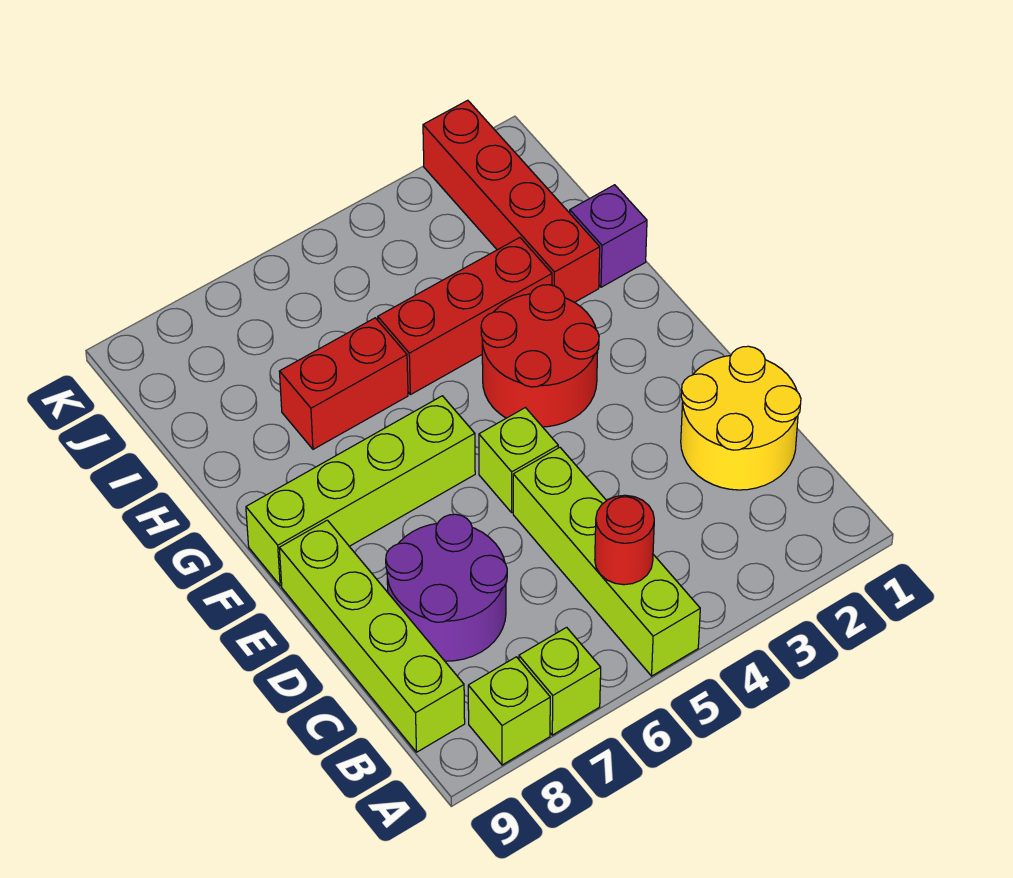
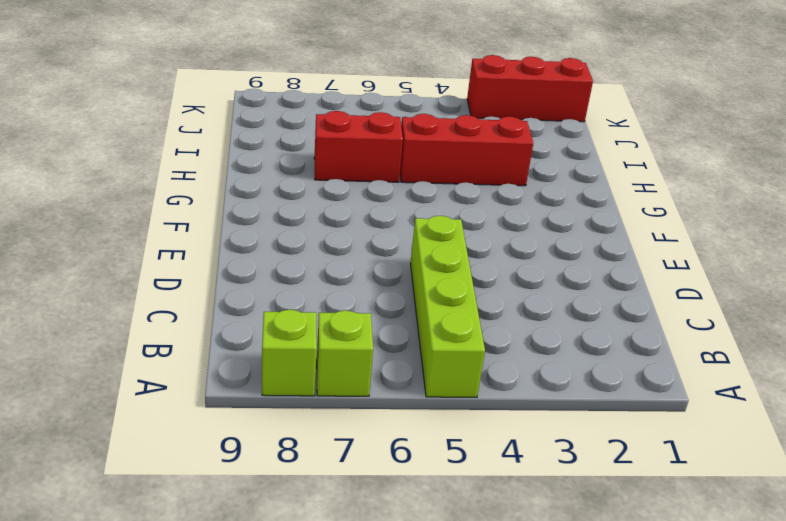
red 1x3 brick [467,55,593,122] -> red 1x4 brick [423,100,600,302]
none -> lime 1x4 brick [279,520,465,752]
none -> yellow 2x2 round brick [681,346,801,490]
none -> purple 2x2 round brick [386,514,507,661]

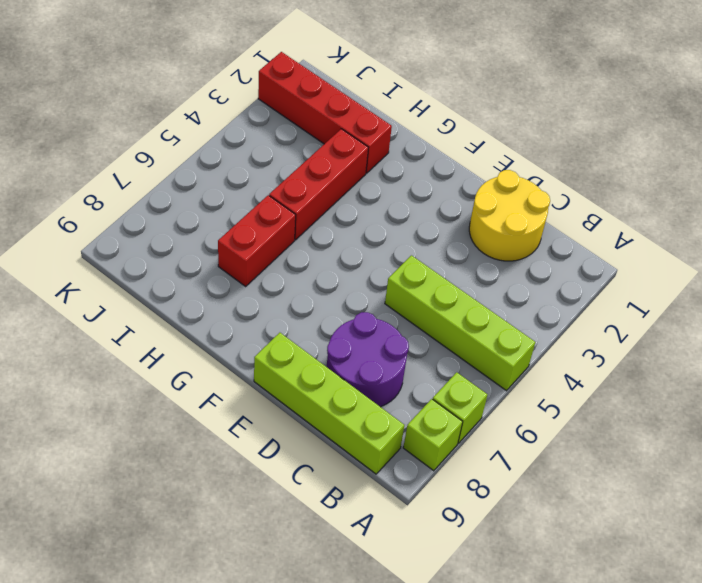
none -> lime 1x1 brick [479,408,558,512]
none -> red 2x2 round brick [481,285,599,427]
none -> lime 1x4 brick [246,396,475,586]

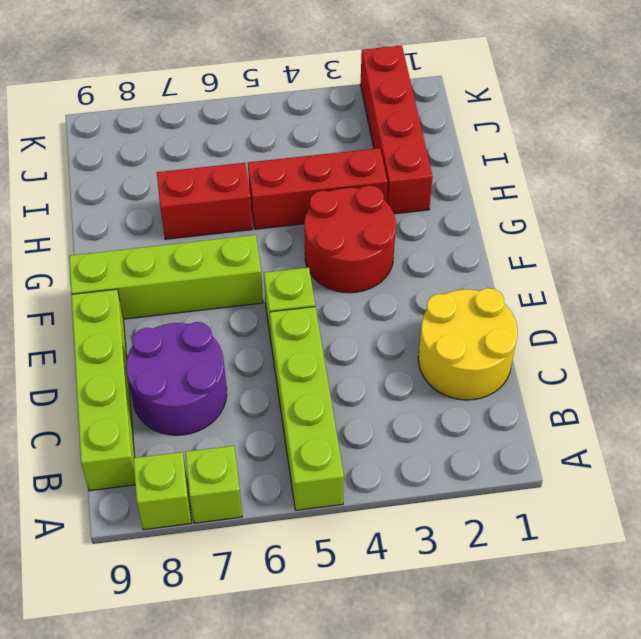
none -> purple 1x1 brick [570,185,647,287]
none -> red 1x1 round brick [595,495,654,585]

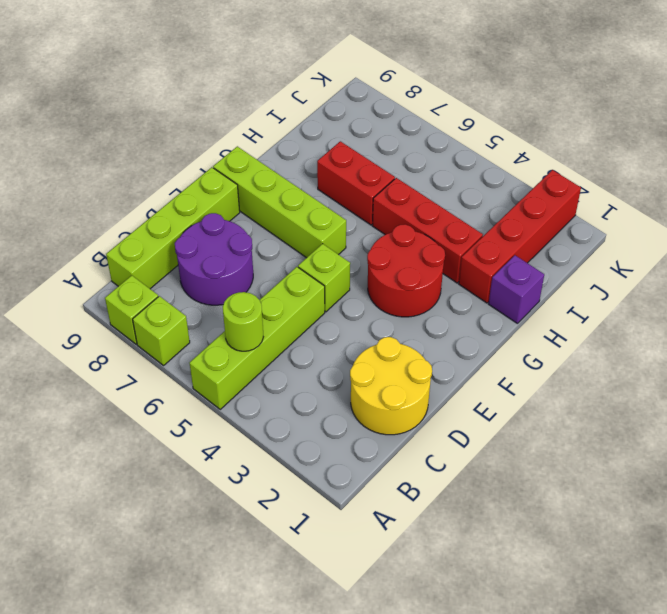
lime 1x1 round brick [223,292,263,351] -> red 1x1 round brick [595,495,654,585]

